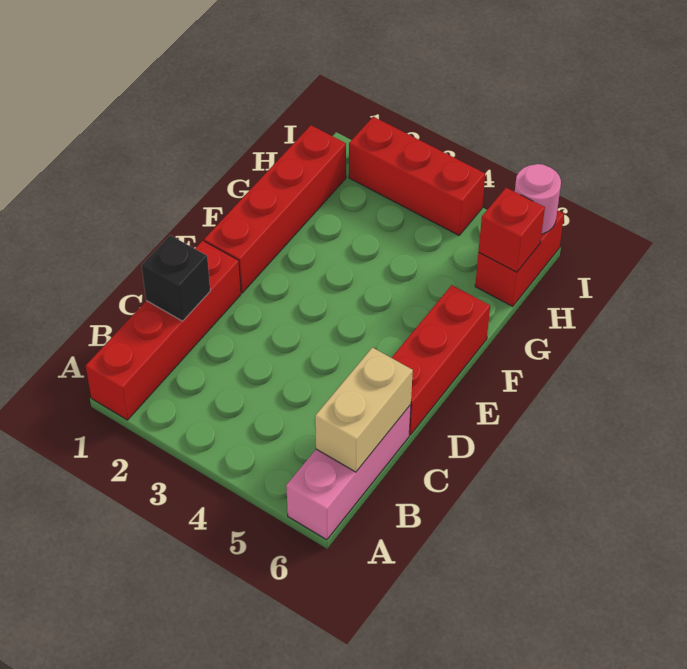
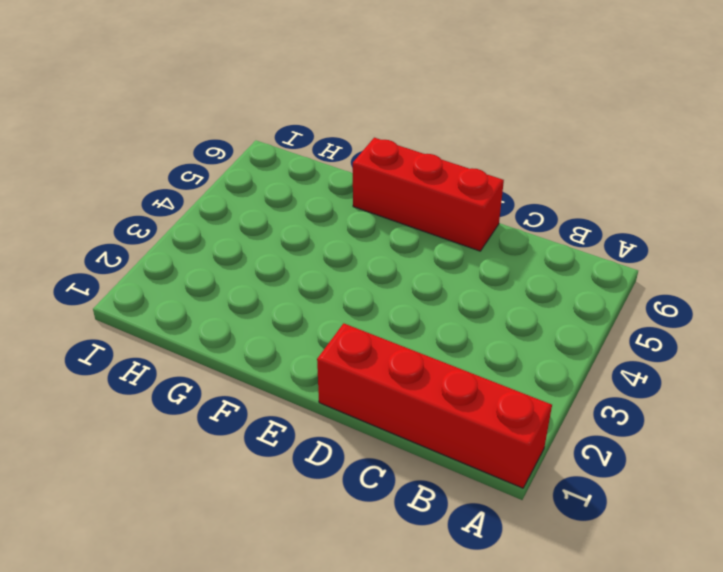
none -> pink 1x3 brick [286,404,411,540]
none -> red 1x4 brick [204,125,346,293]

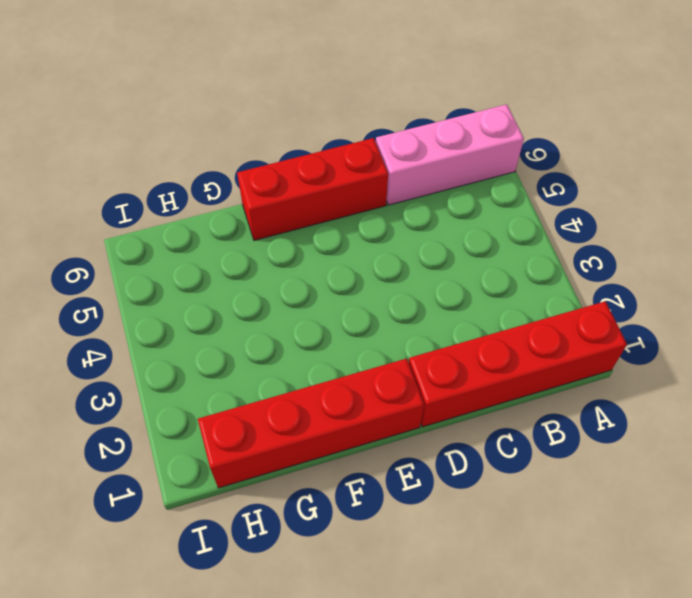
none -> red 1x2 brick [475,210,564,306]
none -> red 1x3 brick [349,117,485,235]

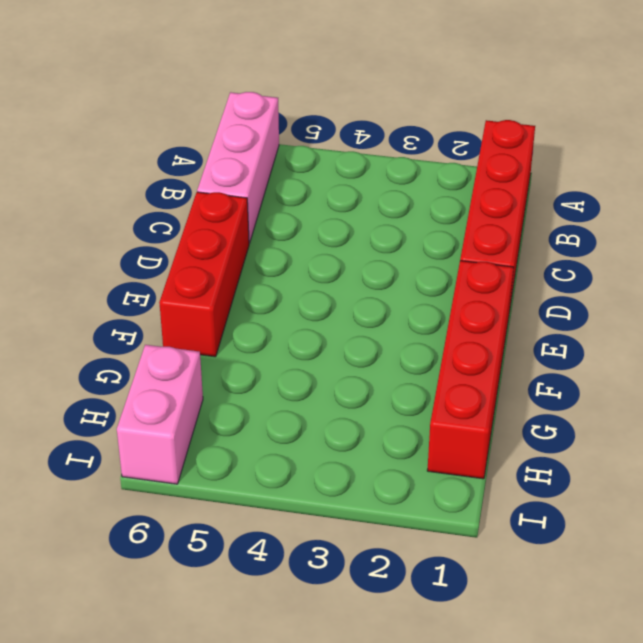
pink 1x2 brick [117,345,203,484] -> red 1x2 brick [475,210,564,306]
none -> red 1x3 brick [349,117,485,235]
none -> tan 1x2 brick [315,347,413,472]

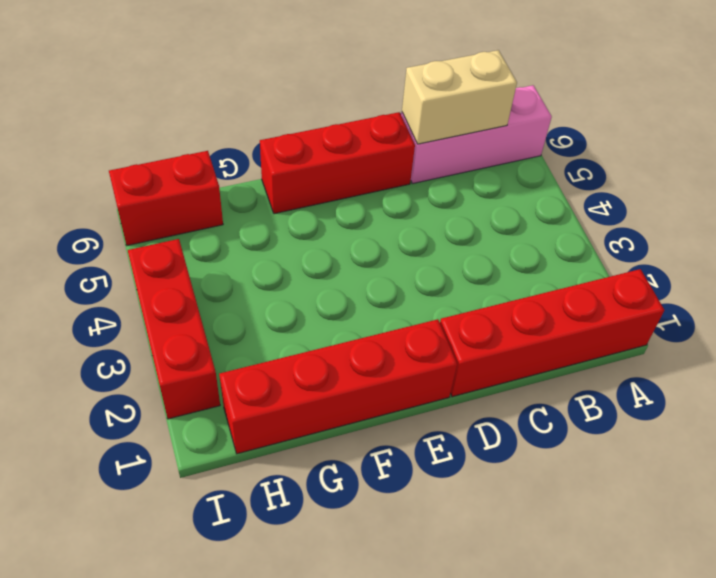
none -> black 1x1 brick [142,235,210,321]
none -> red 1x1 brick [478,188,545,272]

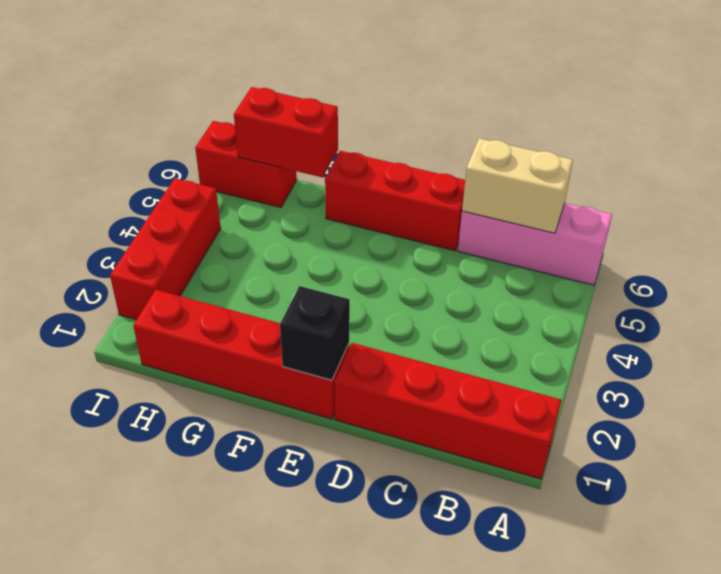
black 1x1 brick [280,286,350,380] -> black 1x1 brick moved to [142,235,210,321]
red 1x2 brick [234,87,338,178] -> red 1x1 brick [478,188,545,272]
none -> pink 1x1 round brick [515,164,561,234]

